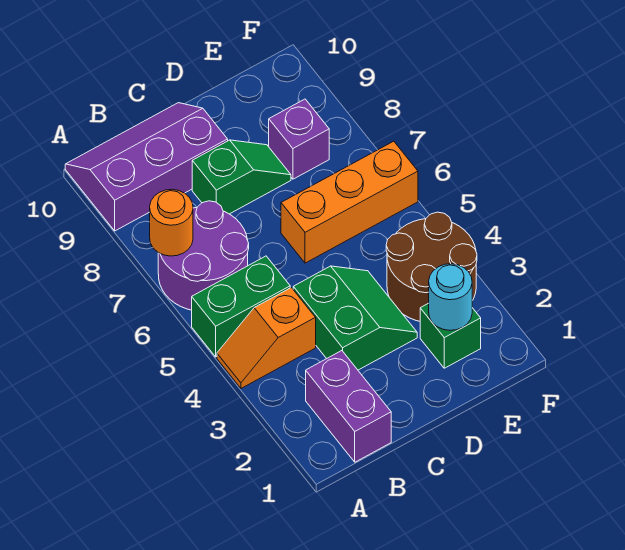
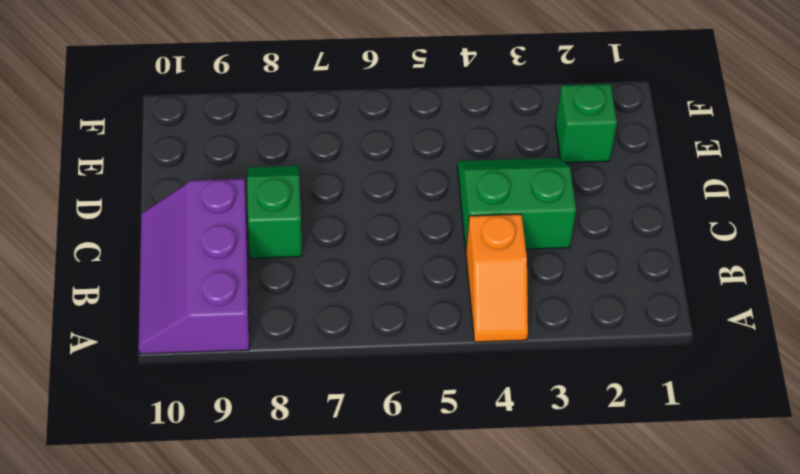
none -> green 1x2 brick [192,256,290,357]
none -> purple 2x2 round brick [158,201,249,310]
none -> purple 1x2 brick [306,351,391,462]

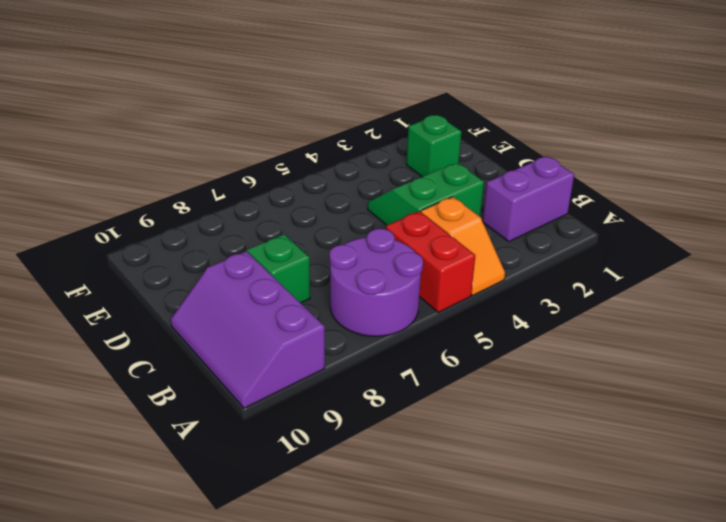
red 1x2 brick [386,211,475,312] -> green 1x2 brick [192,256,290,357]
none -> orange 1x3 brick [281,141,418,263]
none -> brown 2x2 round brick [386,212,477,321]
none -> purple 1x1 brick [269,99,329,179]

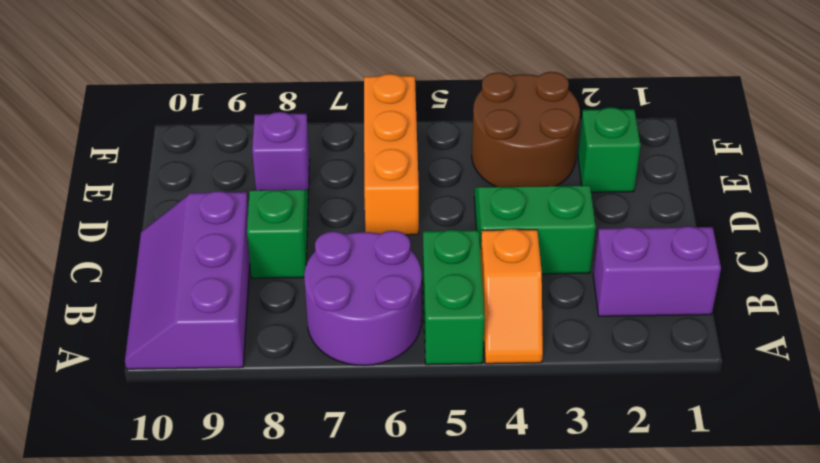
none -> orange 1x1 round brick [150,189,193,256]
none -> cyan 1x1 round brick [429,264,472,330]

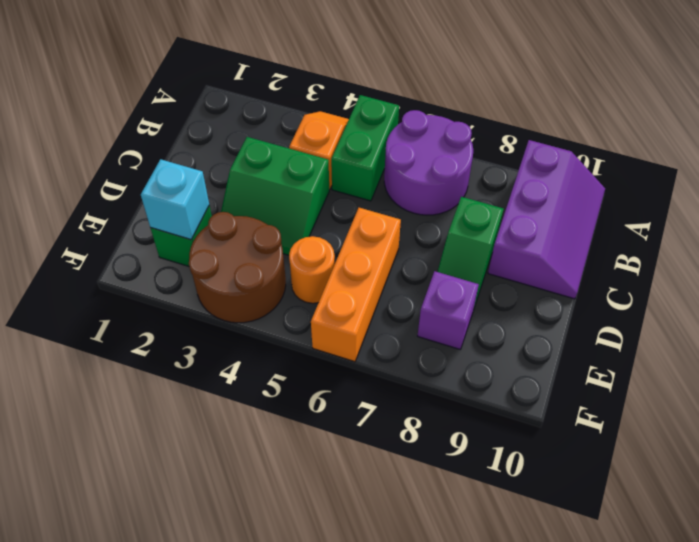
cyan 1x1 brick [141,159,209,240] -> cyan 1x1 round brick [429,264,472,330]
orange 1x1 round brick [289,236,335,303] -> orange 1x1 round brick moved to [150,189,193,256]
none -> purple 1x2 brick [306,351,391,462]

